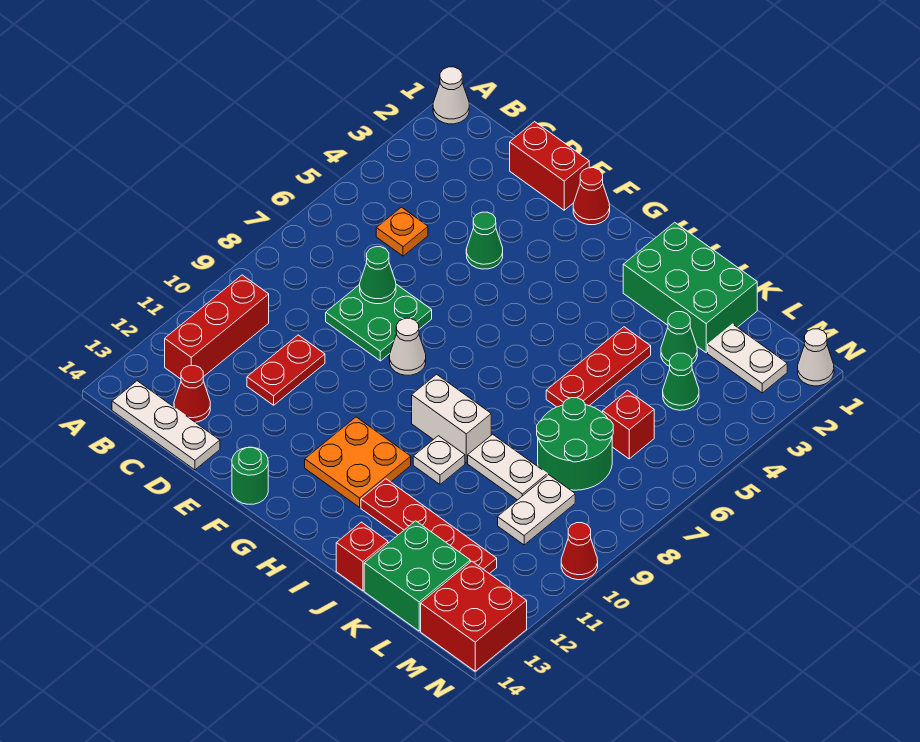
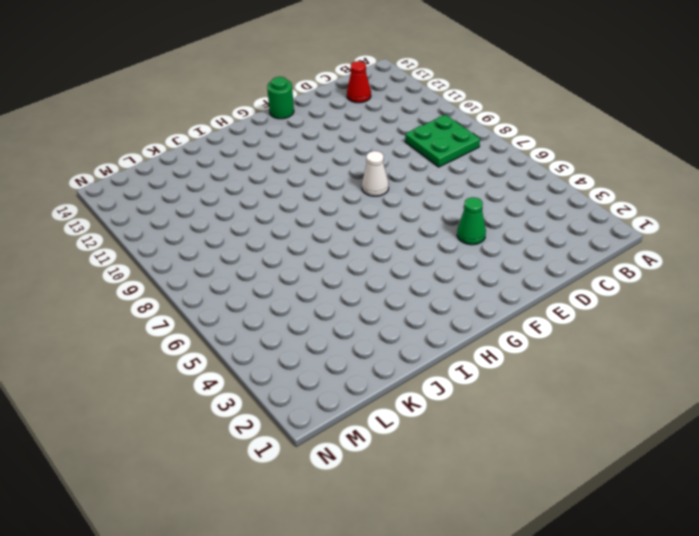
green 2x2 plate [405,115,480,167] -> green 2x2 plate moved to [326,284,432,361]
none -> white 1x1 cone [433,67,469,124]
none -> red 1x3 brick [165,275,269,379]
none -> white 1x3 plate [112,381,220,470]
none -> orange 1x1 plate [376,207,428,256]

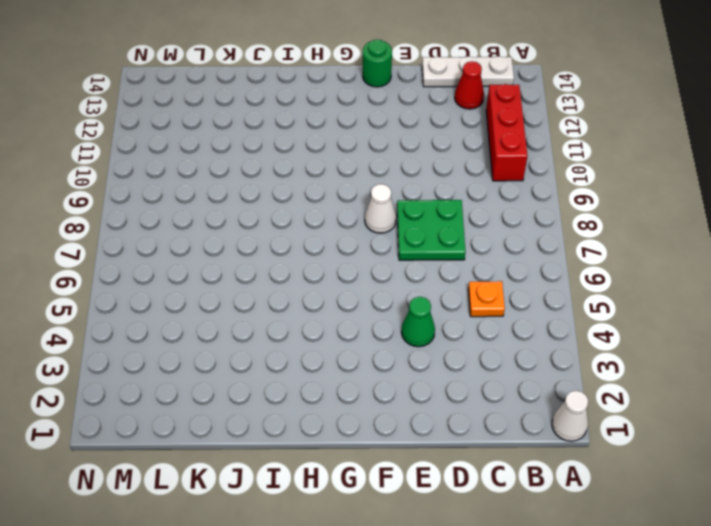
none -> red 1x2 brick [510,122,589,210]
none -> red 1x2 plate [247,335,325,405]
none -> red 1x1 cone [573,168,610,225]
none -> orange 2x2 plate [305,417,411,507]

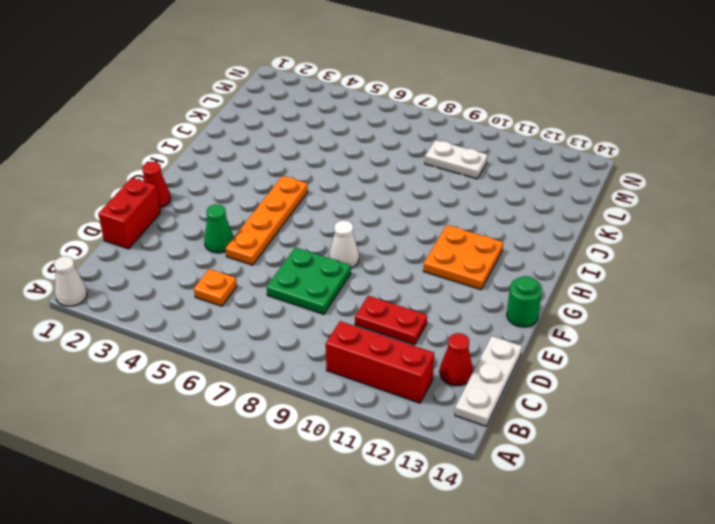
orange 1x4 plate [226,176,308,265] -> none
none -> white 1x2 brick [412,374,491,463]
none -> green 2x3 brick [623,222,757,353]
none -> white 1x1 plate [413,436,465,484]
none -> red 1x4 plate [361,479,497,574]

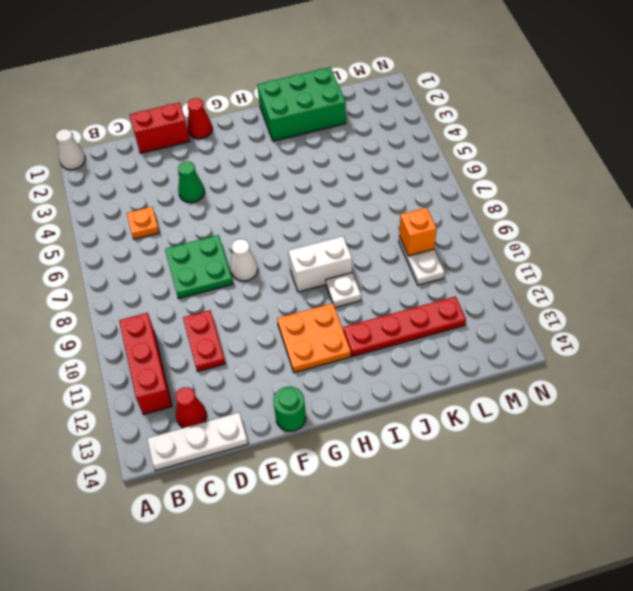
orange 1x1 brick [399,207,437,256] -> none
none -> red 1x3 plate [546,327,651,407]
none -> white 1x2 plate [468,434,547,500]
none -> red 1x1 brick [336,522,388,591]
none -> green 1x1 cone [661,312,697,366]

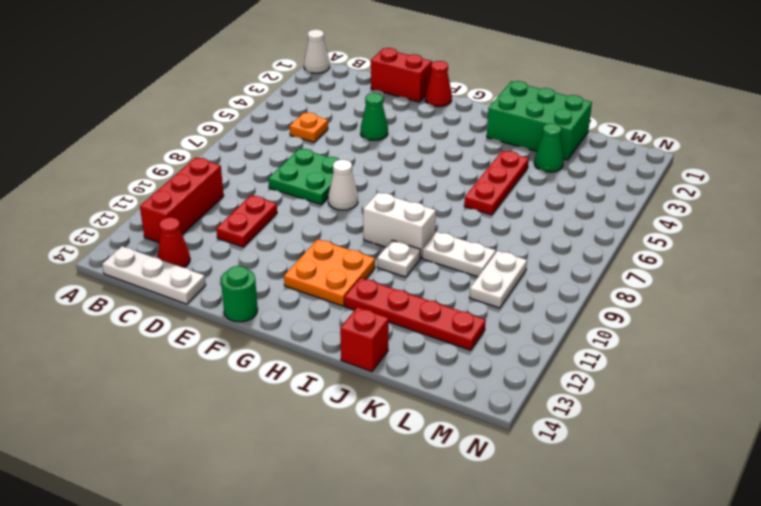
none -> green 2x2 round brick [537,398,613,490]
none -> green 2x2 brick [364,521,470,631]
none -> white 1x2 plate [708,324,787,393]
none -> green 1x1 cone [663,353,699,410]

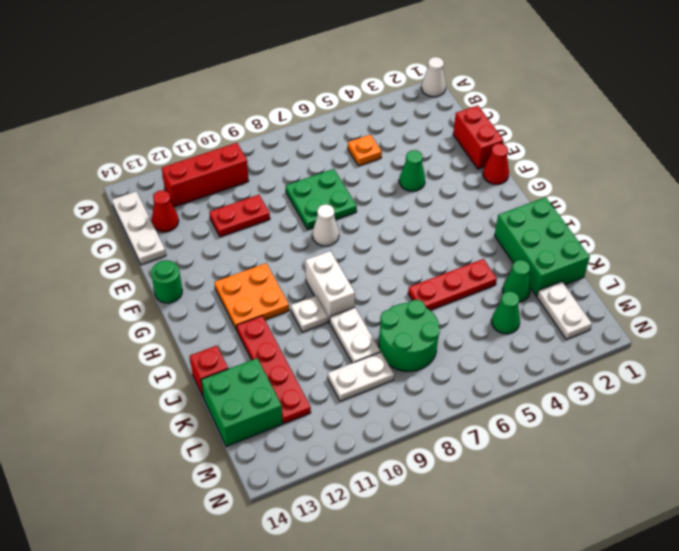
none -> red 1x1 brick [603,390,654,459]
none -> red 2x2 brick [421,561,527,671]
none -> white 1x1 cone [798,329,834,386]
none -> red 1x1 cone [561,523,598,580]

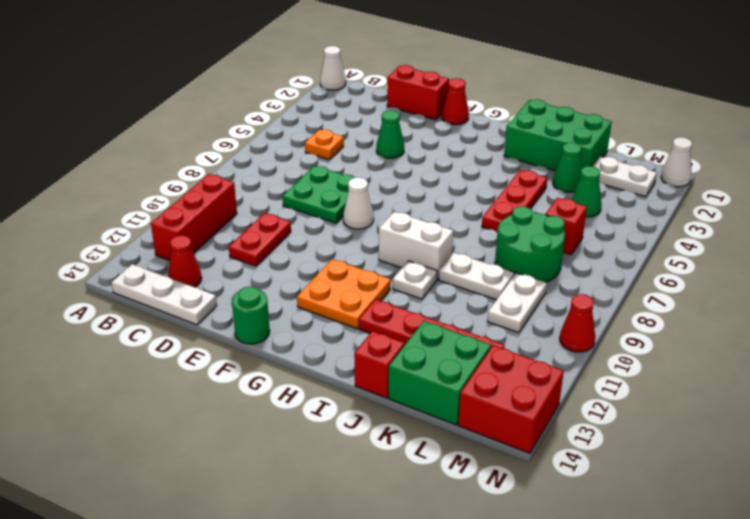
none -> green 1x1 cone [360,247,396,304]

